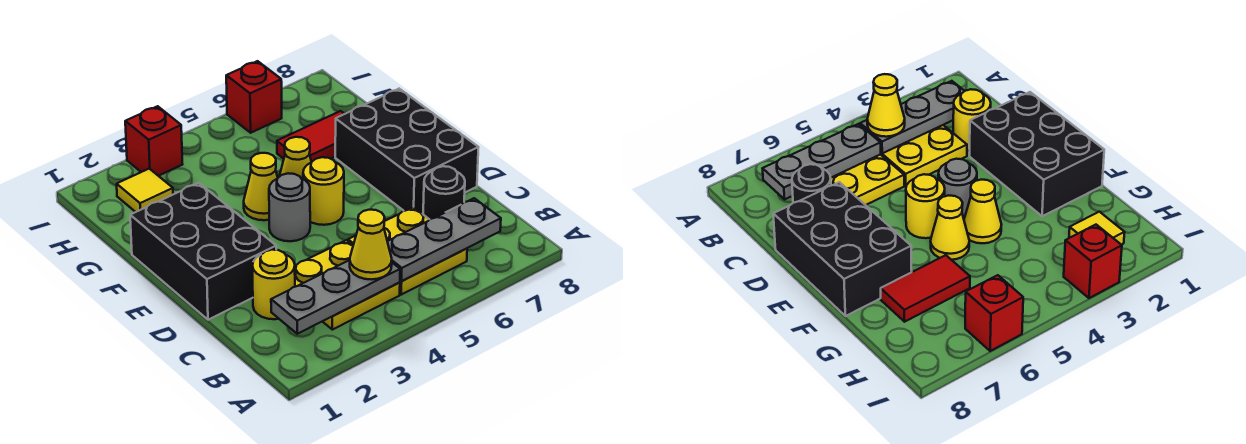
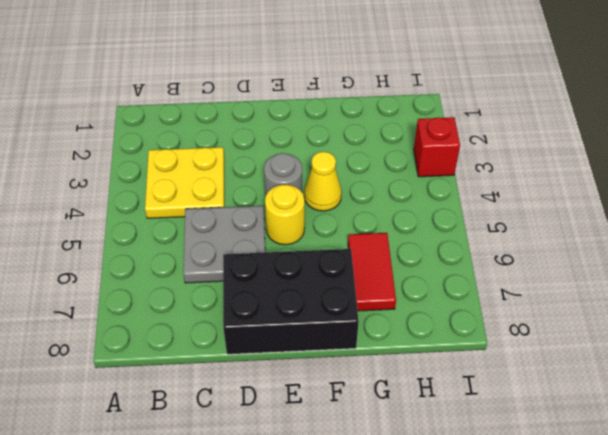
grey 2x2 plate [183,206,265,283] -> yellow 2x2 plate [348,207,467,295]
none -> yellow 1x1 round brick [252,250,295,319]
none -> black 1x1 round brick [423,166,465,219]
none -> black 2x3 brick [130,183,276,320]

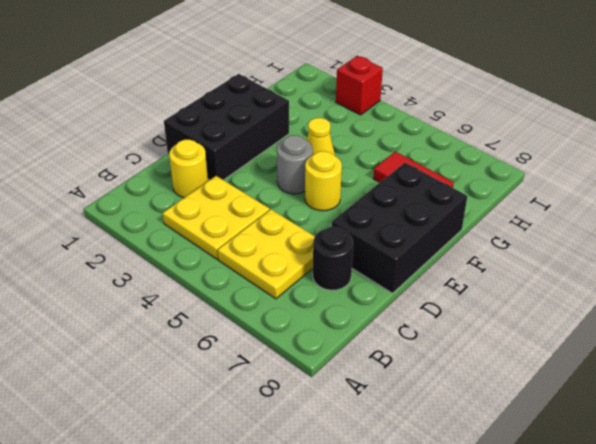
none -> yellow 1x1 cone [279,137,311,179]
none -> yellow 1x1 tile [117,169,173,212]
none -> red 1x1 brick [226,61,282,133]

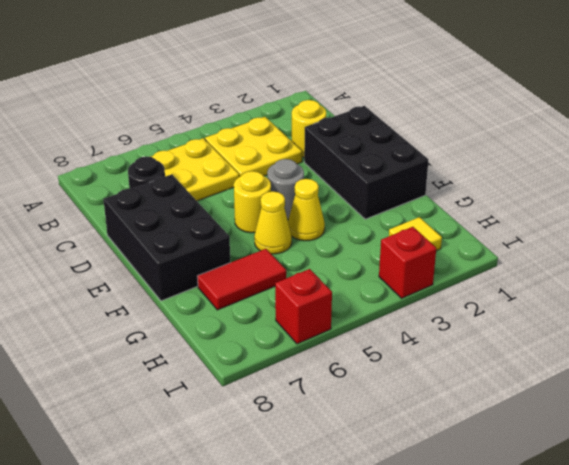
none -> grey 1x3 plate [271,260,400,334]
none -> grey 1x3 plate [387,198,501,281]
none -> yellow 1x1 cone [350,210,392,280]

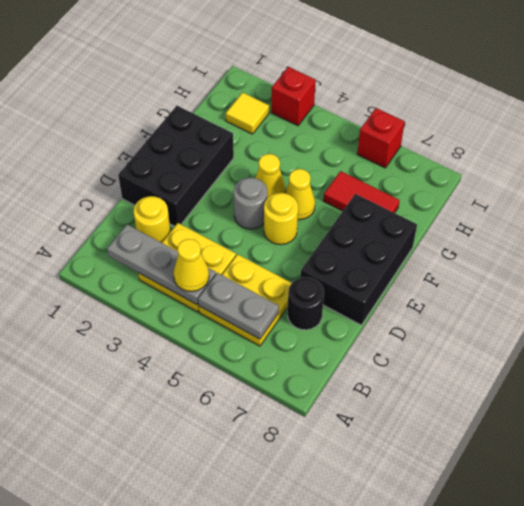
grey 1x2 plate [198,273,279,339] -> grey 1x3 plate [387,198,501,281]

